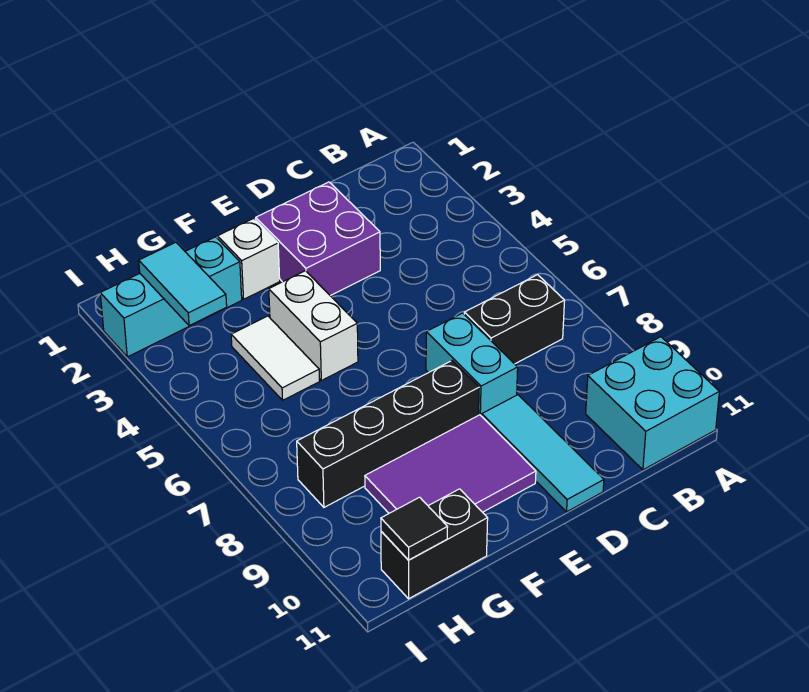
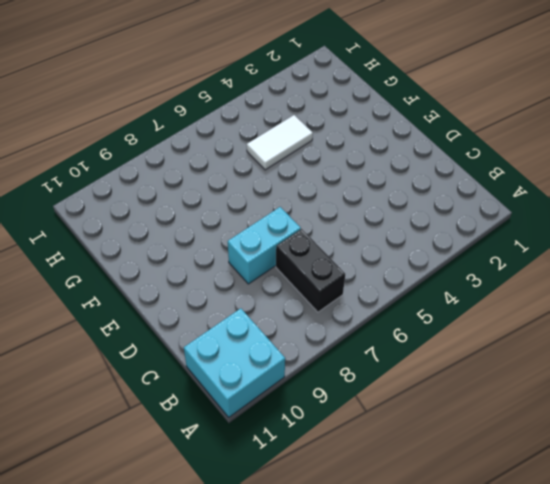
none -> purple 2x2 brick [255,182,380,296]
none -> cyan 1x3 tile [482,395,604,512]
none -> black 1x4 brick [297,361,479,507]

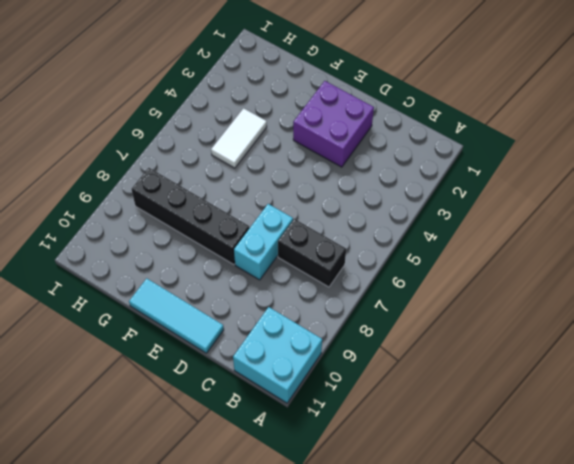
cyan 1x3 tile [129,278,224,353] -> cyan 1x3 tile turned to [482,395,604,512]
none -> purple 2x3 tile [365,415,536,513]
none -> white 1x1 brick [218,218,280,299]
none -> white 1x2 brick [269,271,358,381]

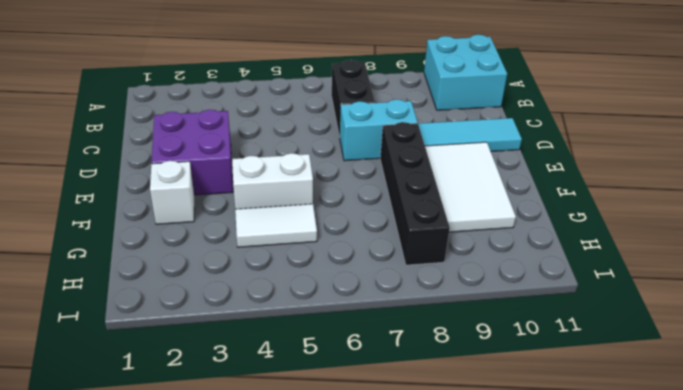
white 2x3 tile [425,142,516,232] -> purple 2x3 tile [365,415,536,513]
none -> cyan 1x3 brick [100,237,242,357]
none -> black 1x2 brick [381,489,488,599]
none -> cyan 1x2 tile [139,242,227,326]

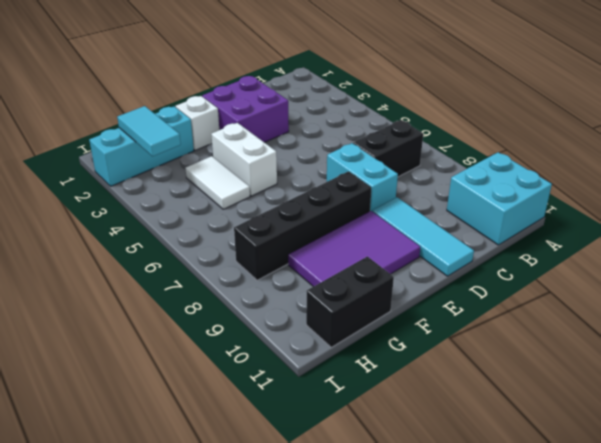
none -> black 1x1 tile [381,497,447,560]

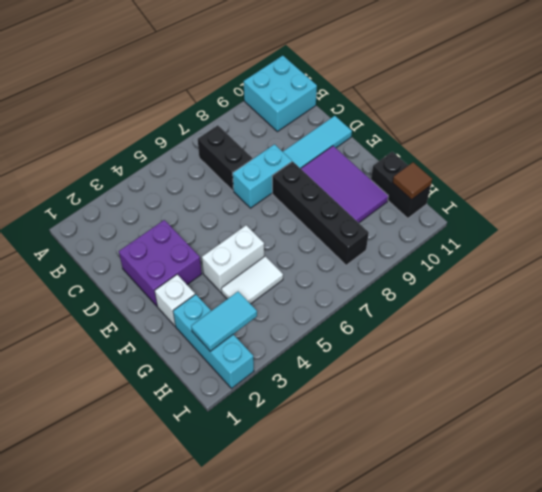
brown 1x1 tile [393,162,432,200] -> black 1x1 tile [381,497,447,560]

